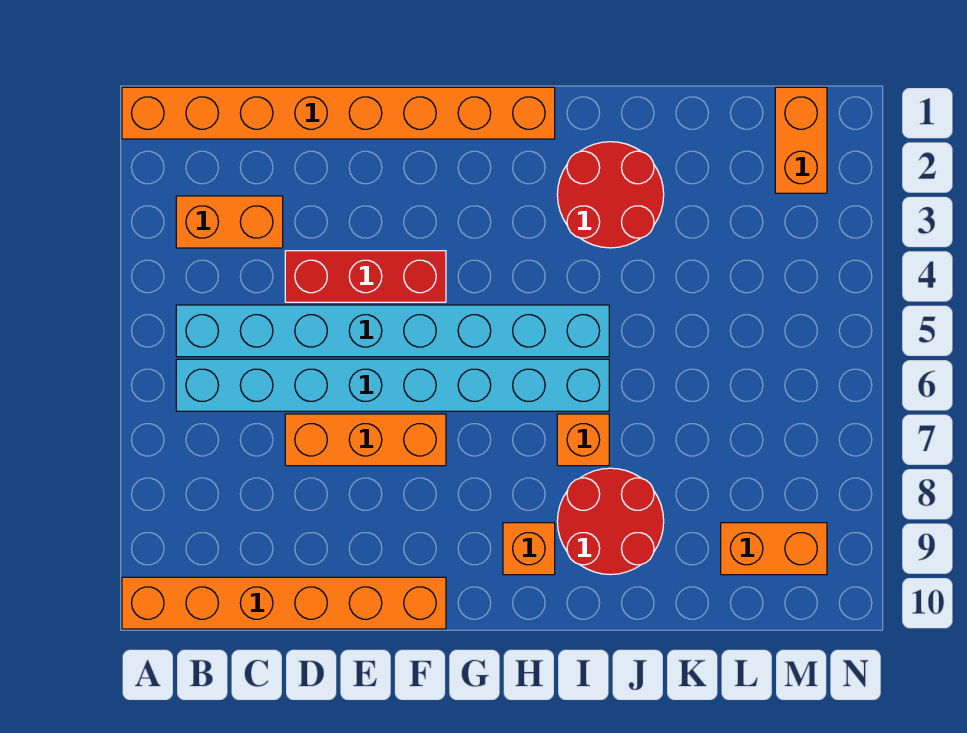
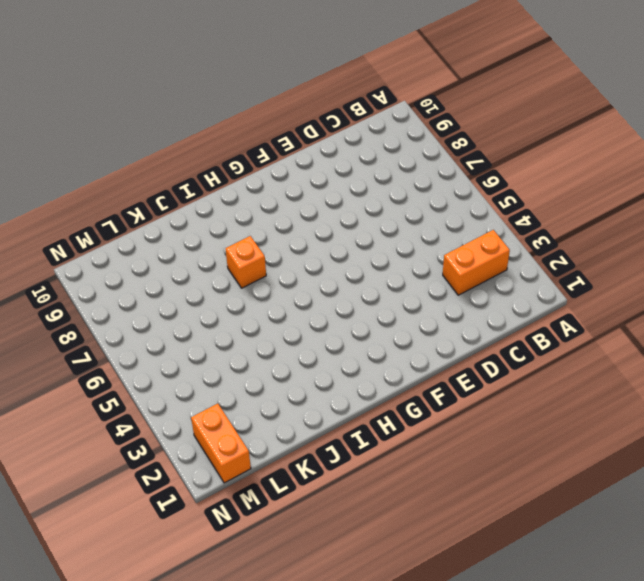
none -> orange 1x8 brick [122,87,555,139]
none -> orange 1x6 brick [122,577,446,629]
none -> cyan 1x8 brick [176,305,609,357]

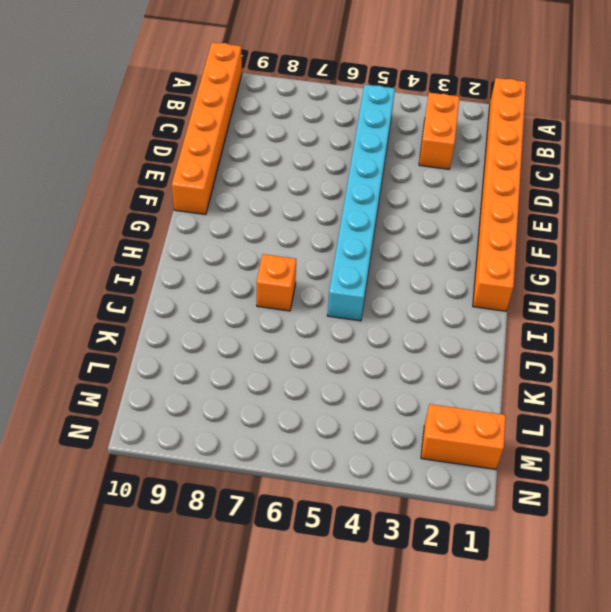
none -> cyan 1x8 brick [176,359,609,411]
none -> red 1x3 brick [285,251,446,302]
none -> orange 1x3 brick [285,414,446,466]

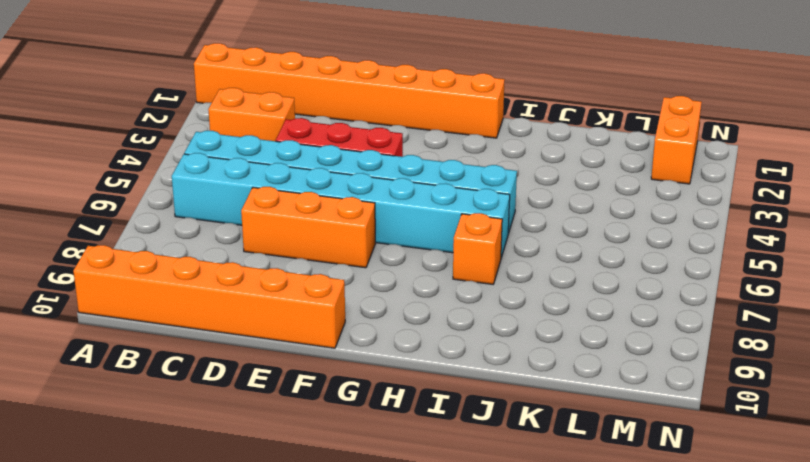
none -> orange 1x1 brick [503,523,555,575]
none -> red 2x2 round brick [557,142,664,248]
none -> red 2x2 round brick [557,468,664,575]

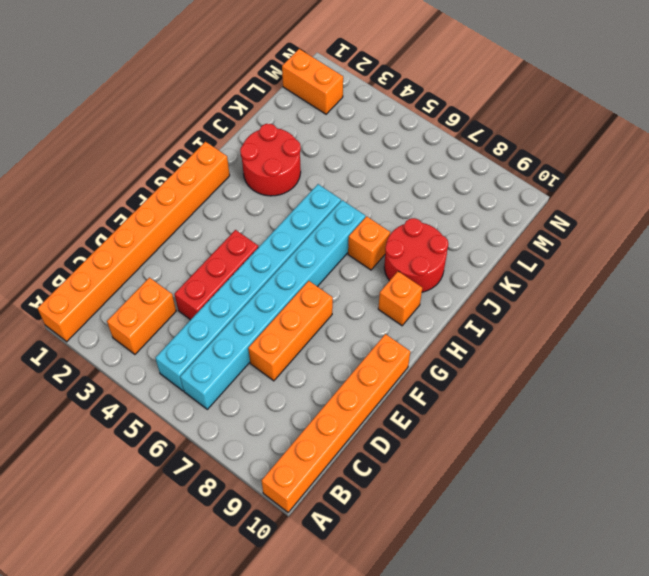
none -> orange 1x2 brick [721,523,827,575]

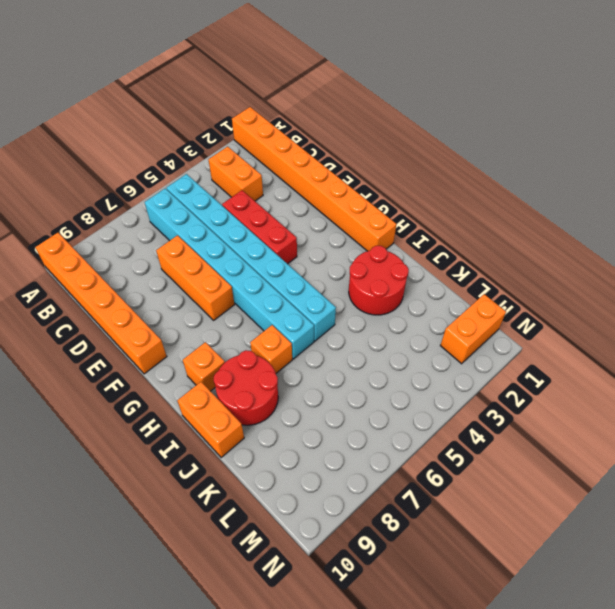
orange 1x2 brick [177,382,244,458] -> orange 1x2 brick moved to [721,523,827,575]

